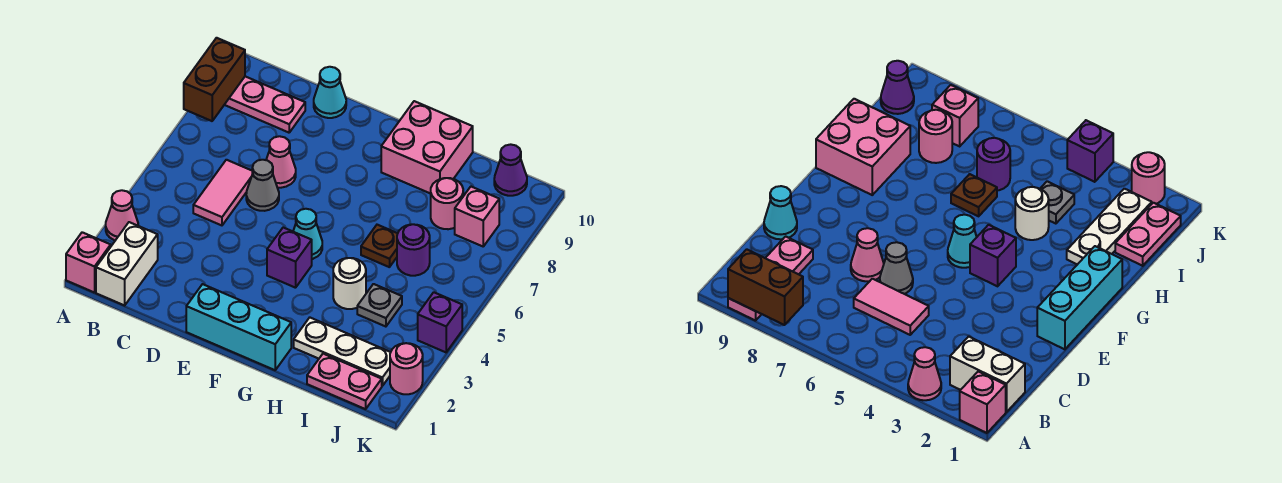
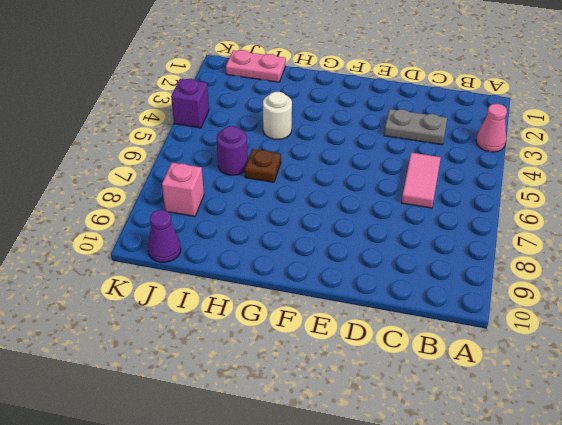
grey 1x2 plate [384,109,447,145] -> none
none -> pink 1x1 brick [66,232,111,293]
none -> pink 1x3 plate [225,76,305,133]
none -> white 1x2 brick [96,222,158,305]

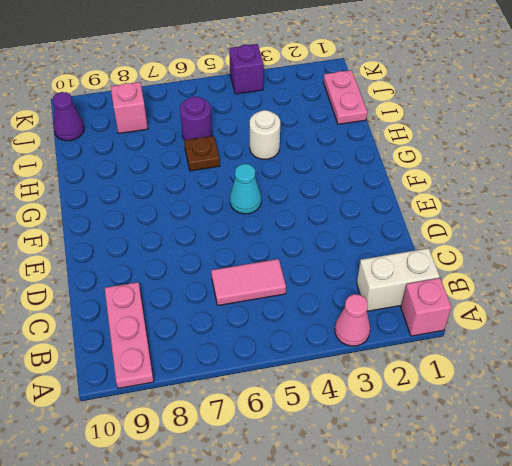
none -> grey 1x1 cone [246,160,279,211]
none -> pink 1x1 cone [266,136,296,188]
none -> cyan 1x1 cone [314,67,346,118]

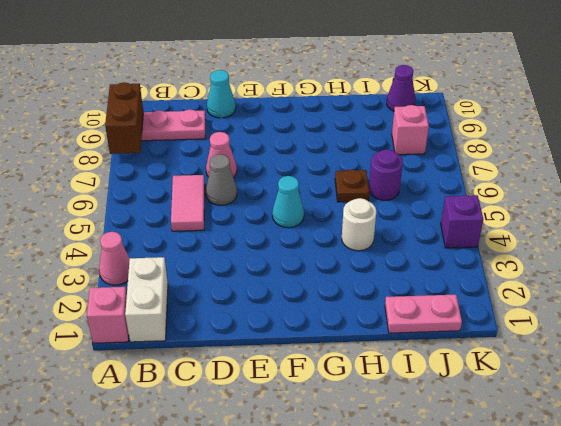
none -> cyan 1x3 brick [186,284,291,370]
none -> purple 1x1 brick [267,228,312,288]
none -> pink 2x2 brick [381,101,473,194]

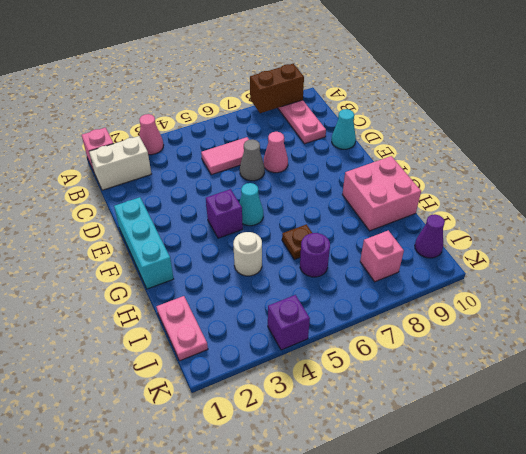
none -> white 1x3 plate [294,318,391,386]
none -> grey 1x1 plate [357,284,402,327]
none -> pink 1x1 round brick [431,178,463,229]

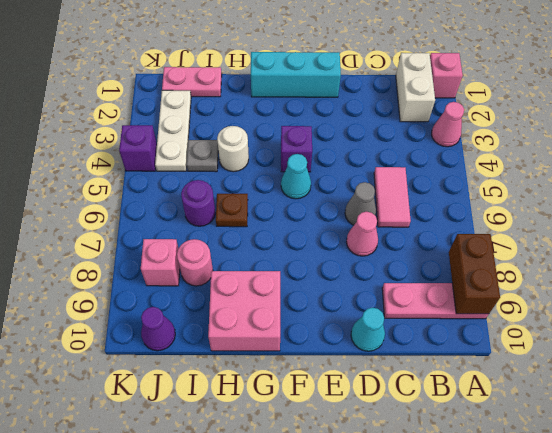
white 1x3 plate [155,90,191,171] -> white 1x3 plate turned to [294,318,391,386]
none -> pink 1x1 round brick [390,343,423,394]

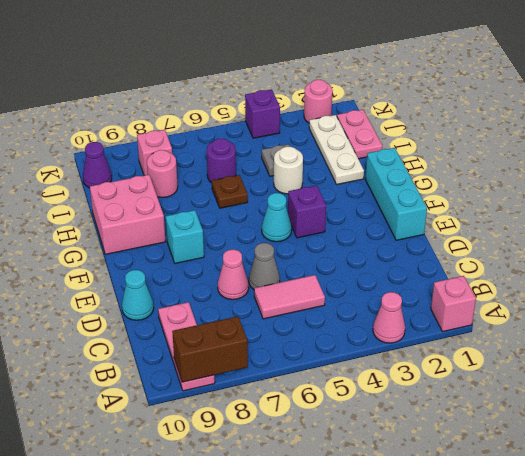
cyan 1x1 brick [166,210,204,263] -> none
none -> white 1x2 brick [96,222,158,305]

